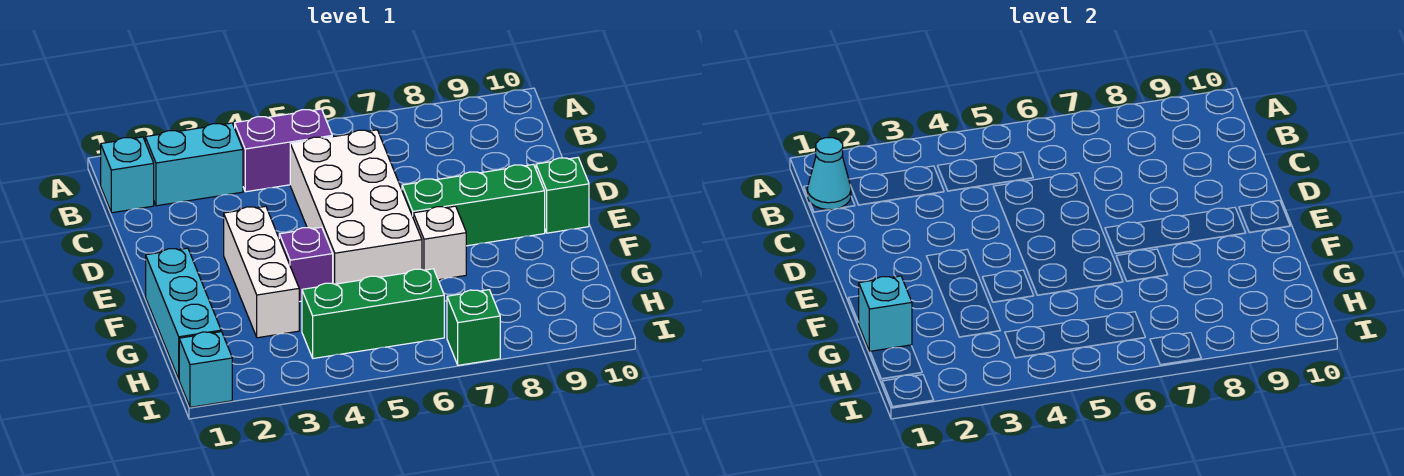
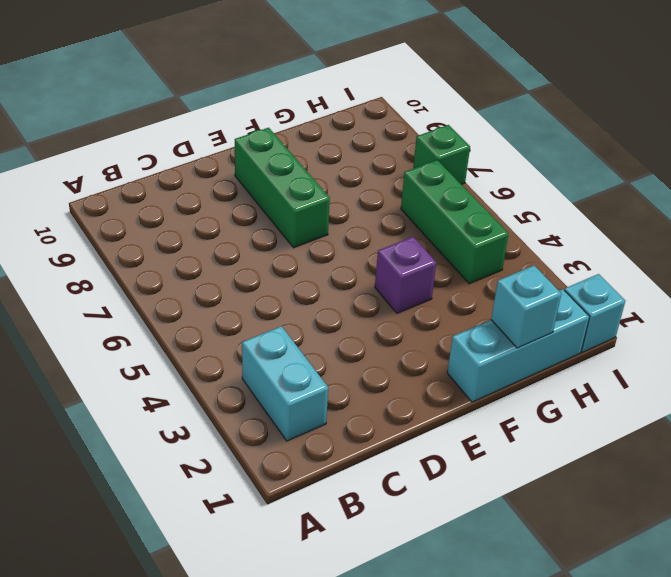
none -> cyan 1x1 brick [101,137,154,213]
none -> purple 1x2 brick [235,109,332,192]
none -> white 2x4 brick [290,130,422,284]

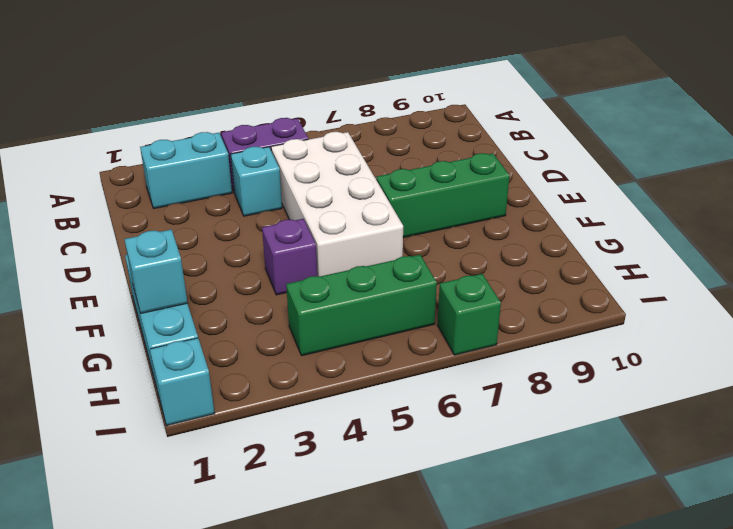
cyan 1x1 brick [231,147,282,216] -> cyan 1x1 brick moved to [101,137,154,213]
none -> white 1x3 brick [224,206,299,338]
none -> green 1x1 brick [536,158,589,233]
none -> white 1x1 brick [413,206,466,280]

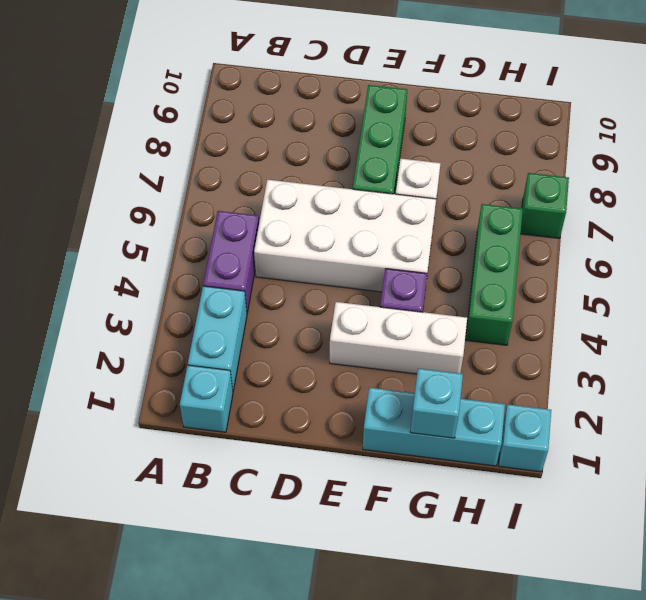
none -> green 1x1 brick [536,158,589,233]
none -> cyan 1x1 cone [807,138,851,210]

